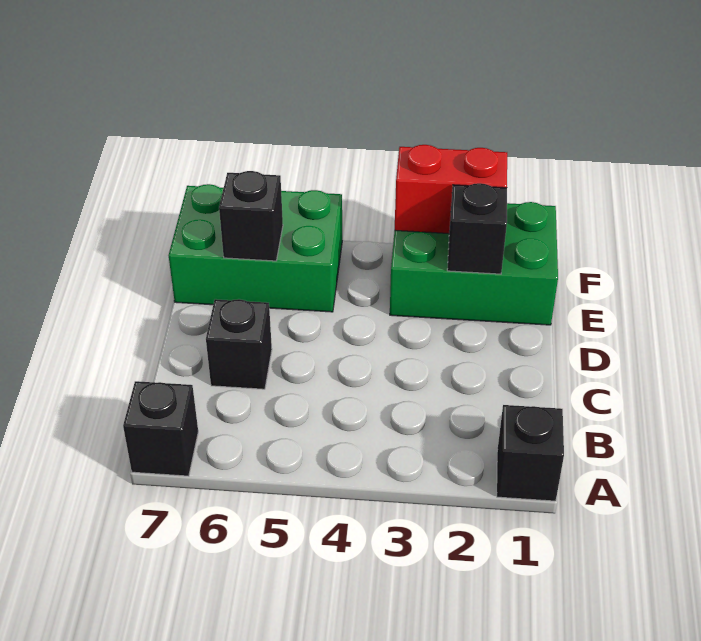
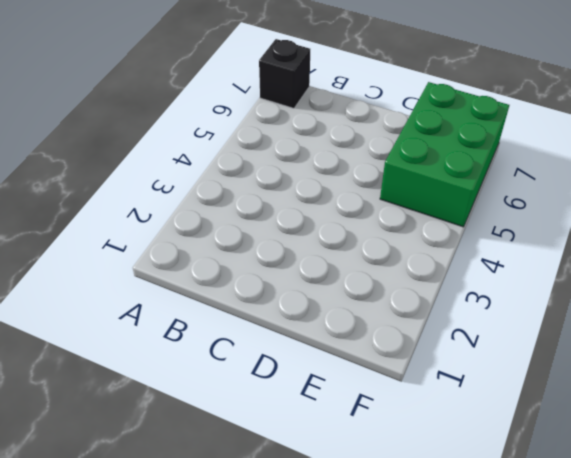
none -> black 1x1 brick [497,405,564,501]
none -> black 1x1 brick [206,299,272,389]

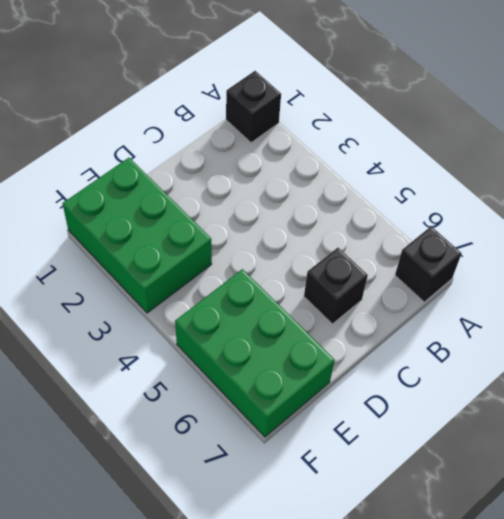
none -> black 1x1 brick [447,183,507,274]
none -> black 1x1 brick [219,171,283,261]

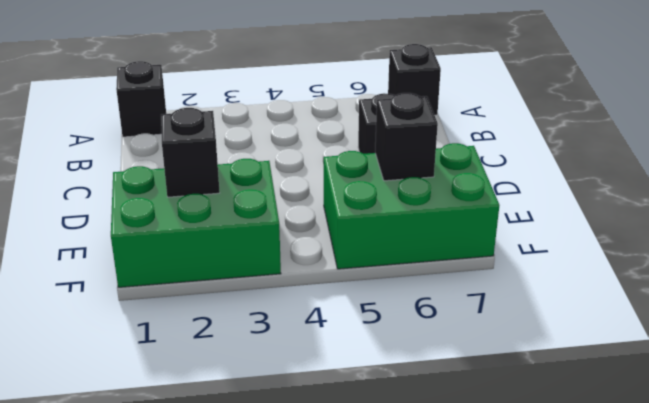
none -> red 1x2 brick [395,145,507,233]

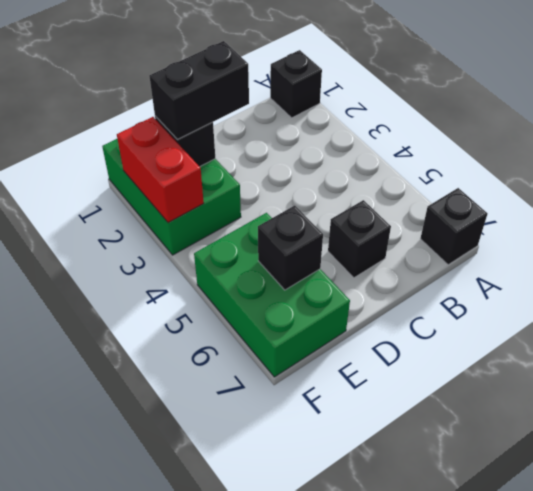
black 1x2 brick [149,41,249,139] -> none

